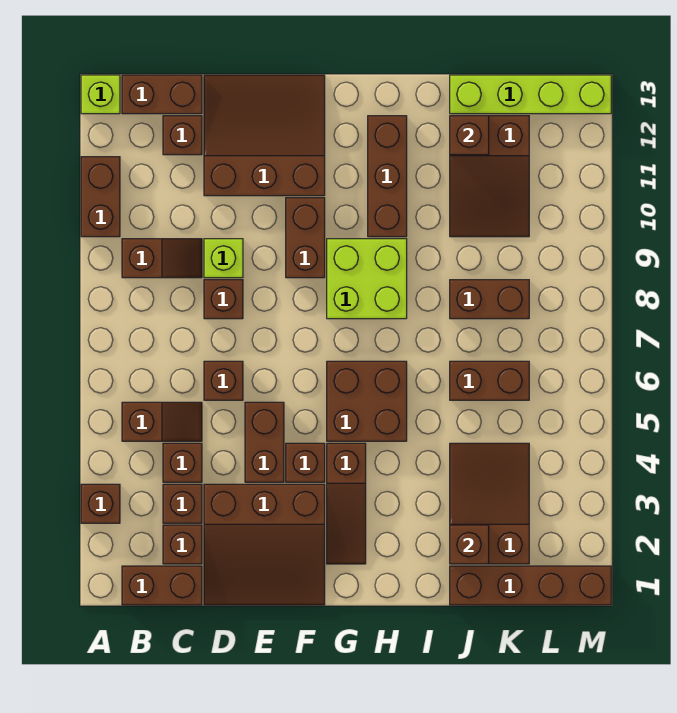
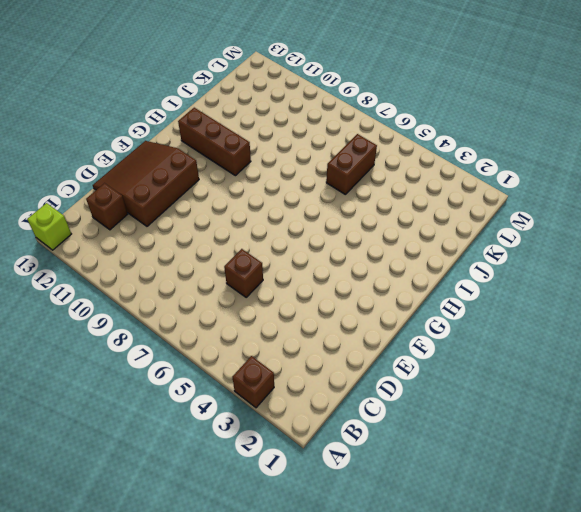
none -> brown 1x2 brick [81,157,120,237]
none -> brown 1x2 brick [122,566,202,605]
none -> brown 1x2 slope [122,402,202,441]
none -> brown 1x2 slope [122,239,202,278]

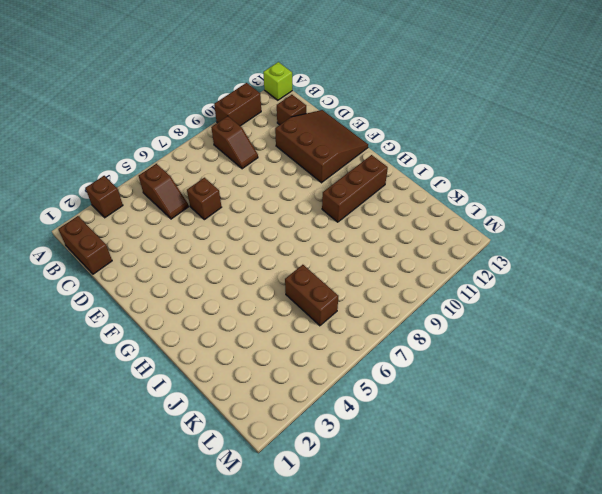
none -> brown 1x2 brick [122,75,202,114]
none -> brown 1x1 brick [163,525,202,564]
none -> brown 1x1 brick [163,484,202,523]
none -> brown 1x1 brick [163,443,202,482]

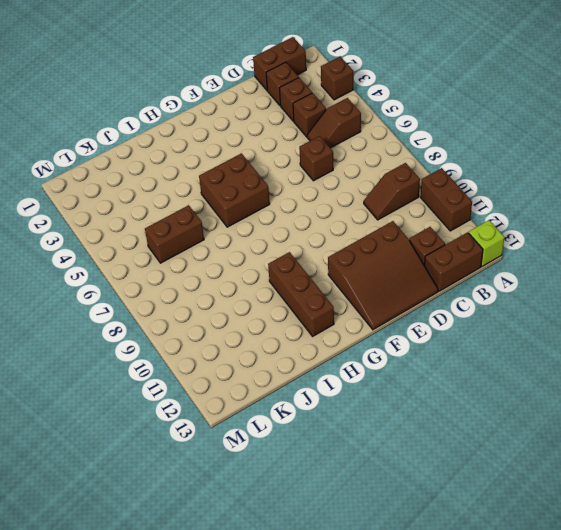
none -> brown 3x3 slope [204,484,325,605]
none -> brown 1x1 brick [204,280,243,319]
none -> lime 1x1 brick [204,239,243,278]
none -> brown 1x2 brick [245,402,284,482]

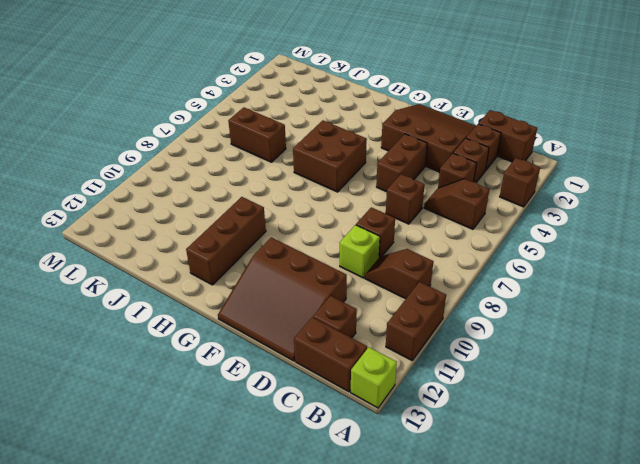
none -> brown 1x1 brick [286,443,325,482]
none -> brown 1x2 brick [286,198,325,278]
none -> brown 1x3 slope [327,443,366,564]
none -> lime 2x2 brick [327,239,407,319]

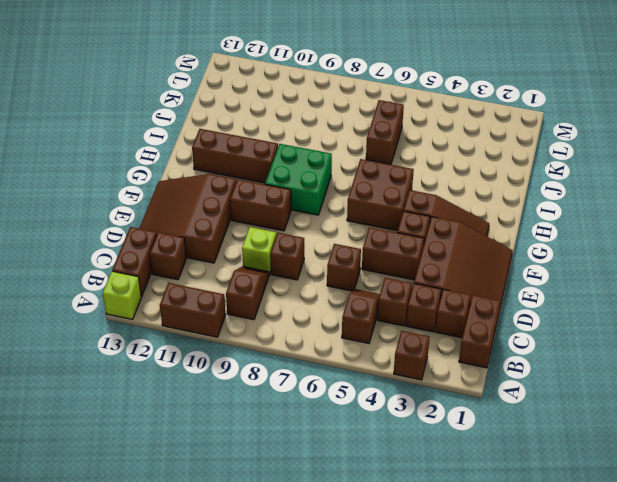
green 2x2 brick [265,144,332,215] -> lime 2x2 brick [327,239,407,319]
none -> brown 1x4 brick [450,566,611,605]
none -> brown 2x3 slope [450,443,529,564]
none -> brown 1x2 brick [450,280,529,319]
none -> brown 2x3 slope [450,116,529,237]

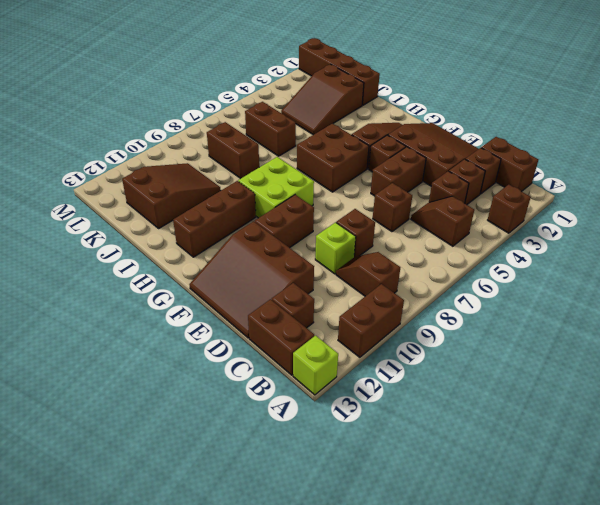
none -> lime 1x4 brick [450,75,611,114]
none -> brown 1x1 brick [450,525,489,564]
none -> brown 1x1 brick [450,116,489,155]

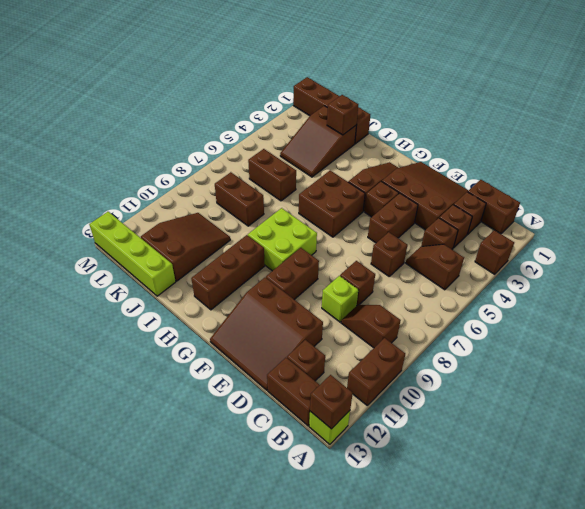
brown 1x1 brick [310,375,353,429] -> brown 1x1 brick moved to [450,116,489,155]

